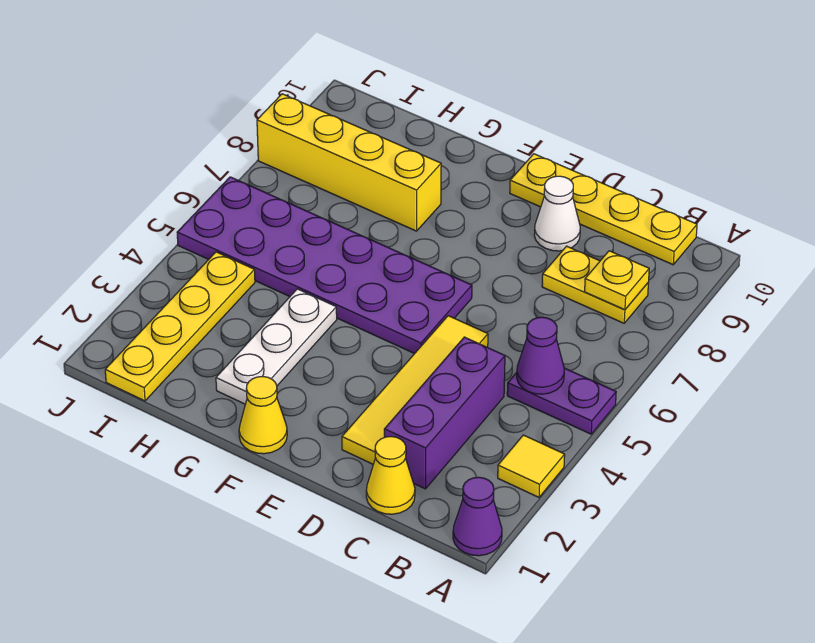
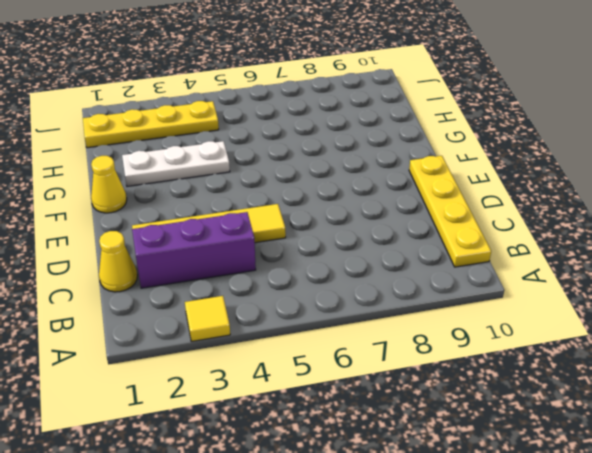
none -> purple 1x1 cone [453,477,502,556]
none -> purple 1x2 plate [507,368,616,434]
none -> yellow 1x2 plate [542,246,648,323]

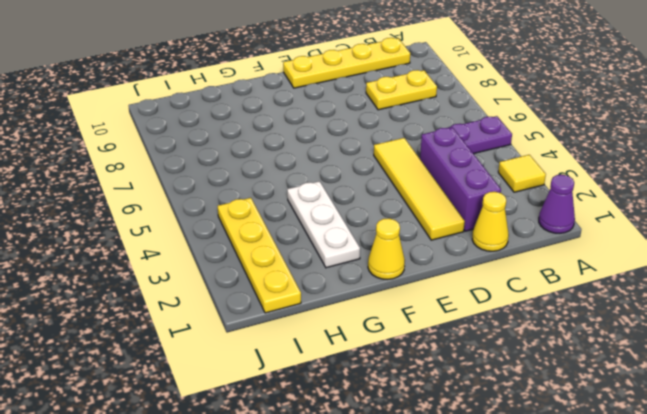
none -> white 1x1 cone [534,176,580,251]
none -> purple 2x6 plate [177,177,472,354]
none -> yellow 1x4 brick [257,94,441,231]

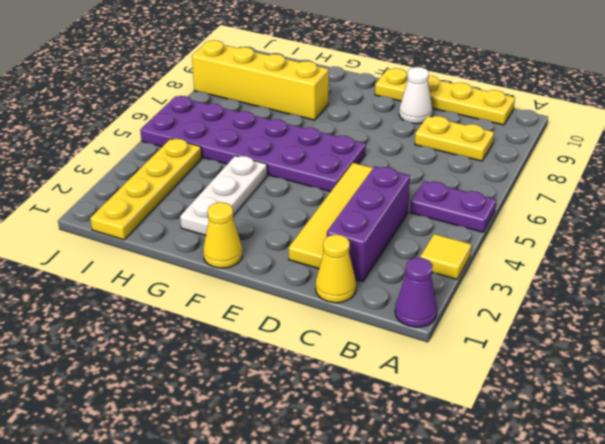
none -> purple 1x1 cone [517,317,564,394]
none -> yellow 1x1 plate [585,251,649,310]

